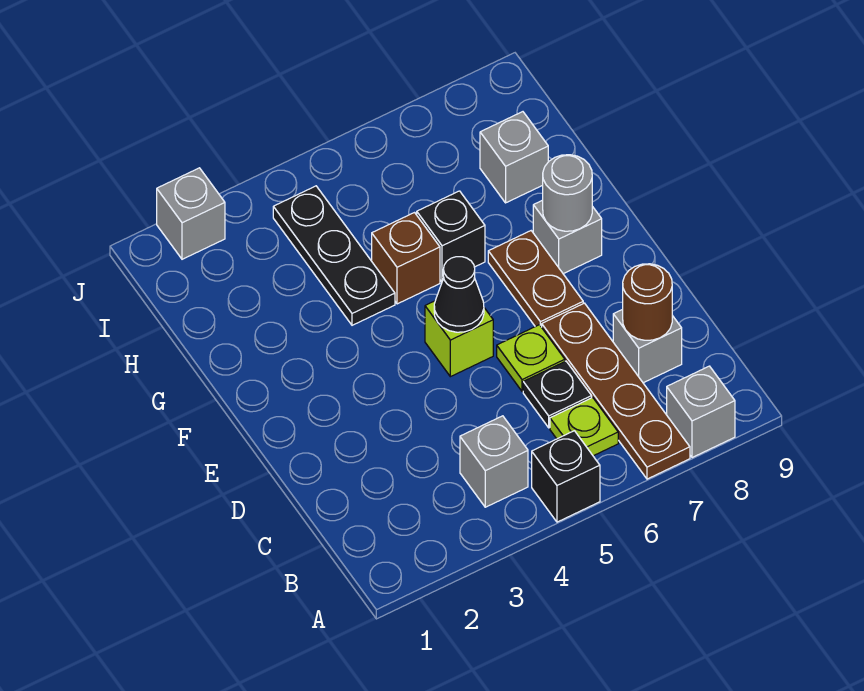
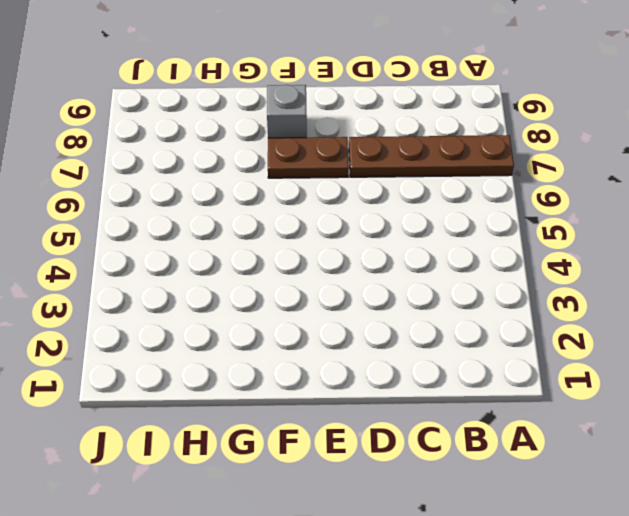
none -> black 1x1 brick [532,431,600,522]
none -> grey 1x1 brick [667,366,735,458]
none -> grey 1x1 brick [460,416,528,507]

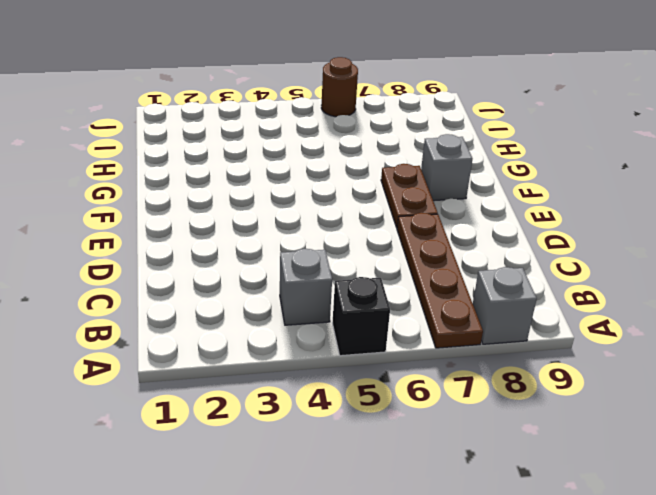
brown 1x1 round brick [321,57,358,117] -> brown 1x1 round brick moved to [623,264,672,340]
none -> lime 1x1 plate [550,398,618,456]
none -> black 1x1 plate [523,361,592,428]
none -> grey 1x1 brick [613,309,682,383]

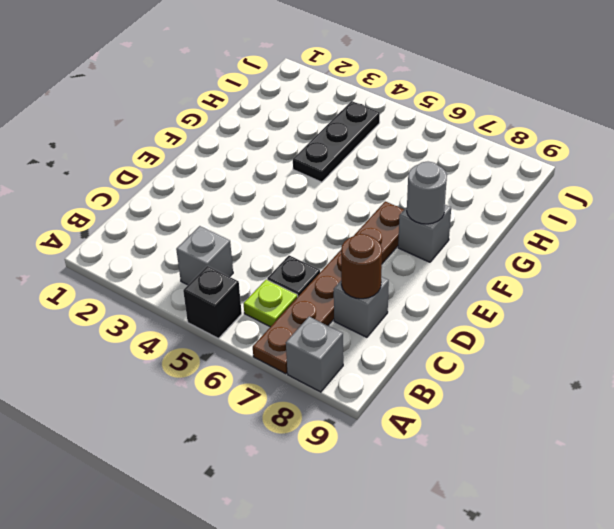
none -> lime 1x1 plate [497,325,565,391]
none -> lime 1x1 brick [425,301,493,377]
none -> brown 1x1 brick [372,213,440,304]

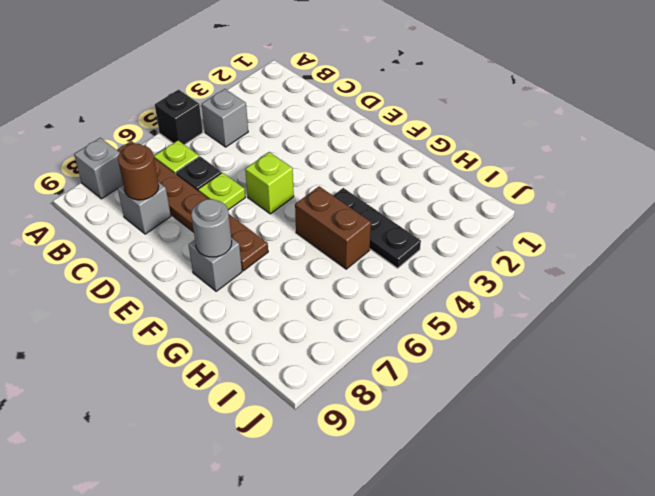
brown 1x2 brick [295,186,371,269] -> brown 1x1 brick [372,213,440,304]
none -> black 1x1 brick [417,191,485,282]
none -> grey 1x1 brick [480,112,548,203]
none -> grey 1x1 brick [157,168,225,259]

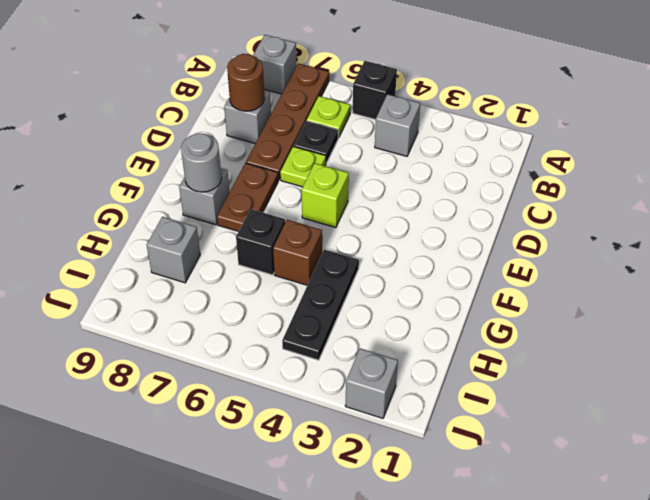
none -> black 1x1 cone [434,257,484,332]

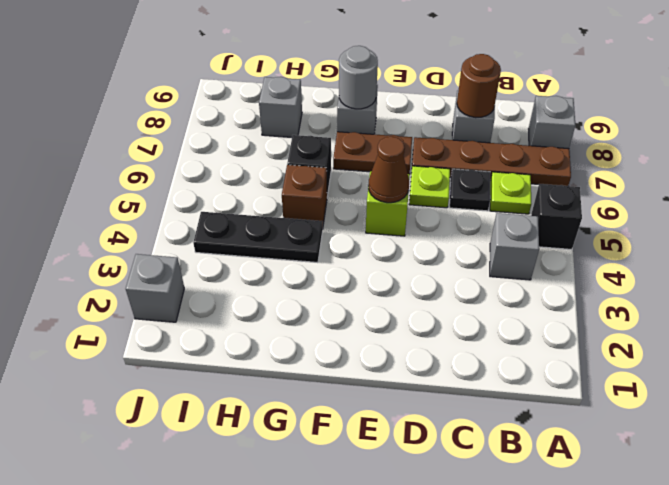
brown 1x1 cone [368,137,409,203] -> black 1x1 cone [434,257,484,332]

